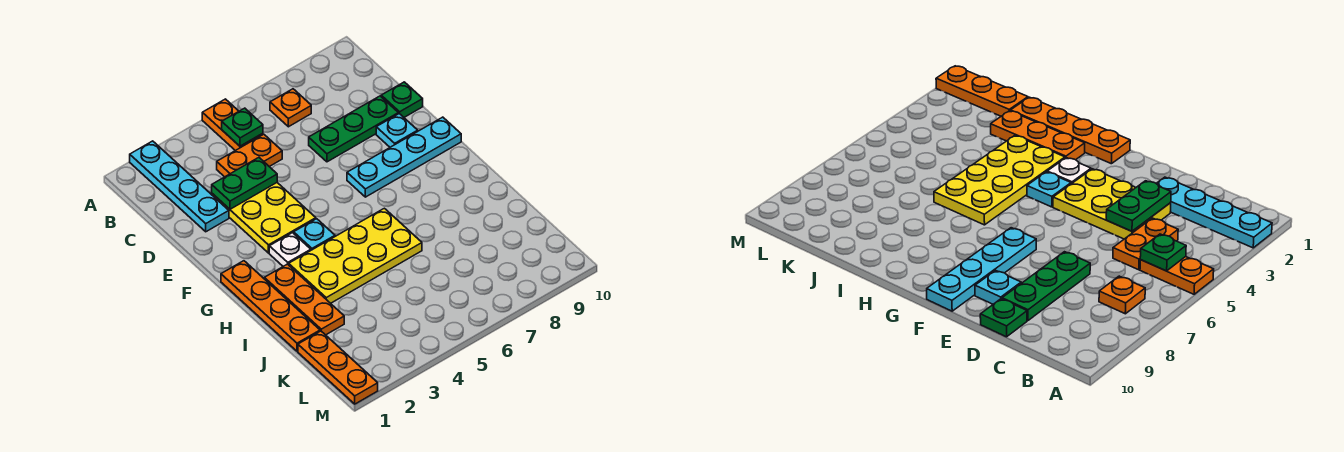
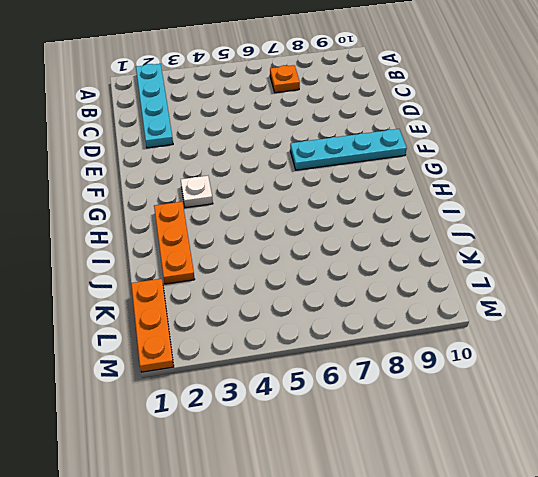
none -> orange 1x2 plate [202,99,263,151]
none -> orange 1x2 plate [217,134,282,177]
none -> yellow 2x3 plate [212,183,316,253]

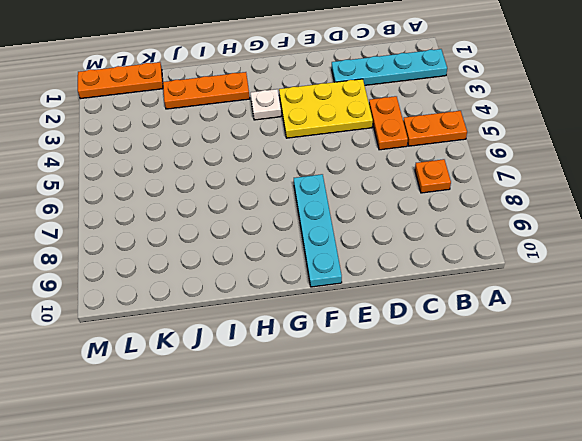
none -> green 1x3 plate [309,96,398,162]
none -> green 1x1 plate [381,82,423,117]
none -> cyan 1x1 plate [376,114,418,147]

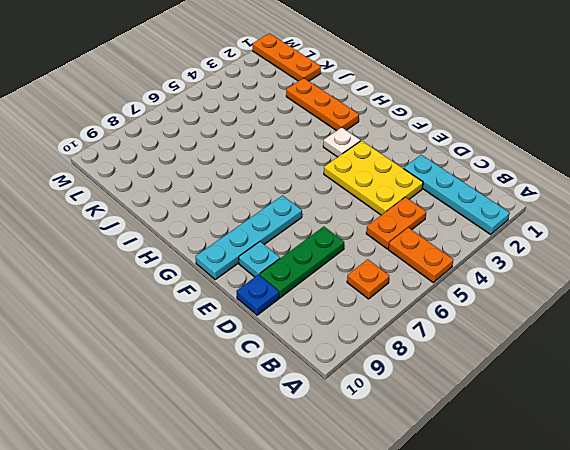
blue 1x1 plate [236,275,279,315] -> green 1x1 plate [381,82,423,117]
none -> orange 1x4 plate [221,261,320,351]
none -> cyan 1x1 plate [294,219,335,250]
none -> yellow 2x4 plate [289,208,422,303]

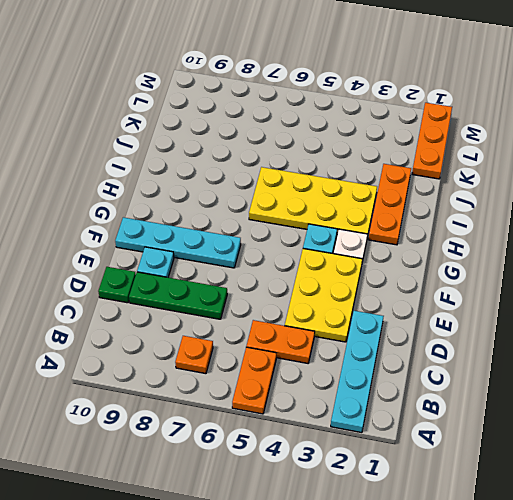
none -> orange 1x4 plate [221,261,320,351]
none -> green 1x1 plate [222,108,263,146]
none -> green 1x2 plate [212,158,277,209]

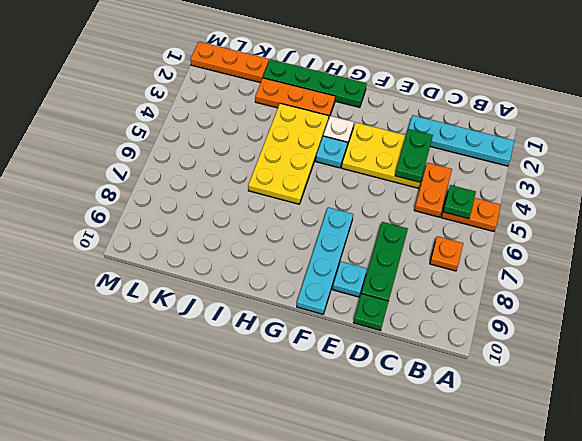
green 1x4 plate [263,59,367,107] -> orange 1x4 plate [221,261,320,351]

